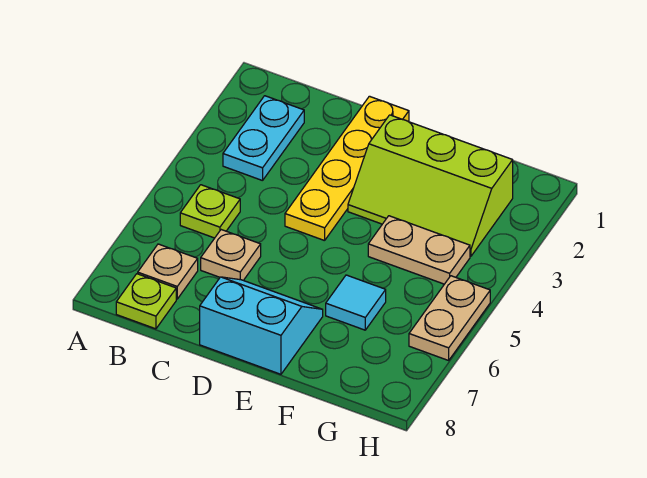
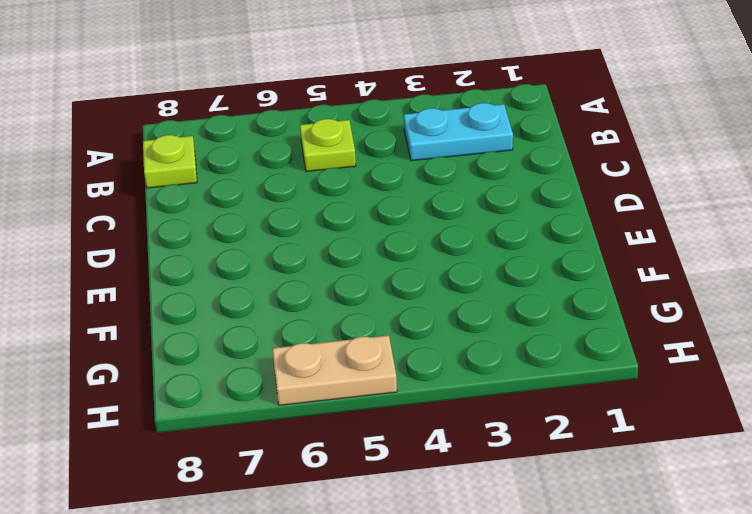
none -> tan 1x1 plate [138,244,198,299]
none -> tan 1x1 plate [201,230,261,280]

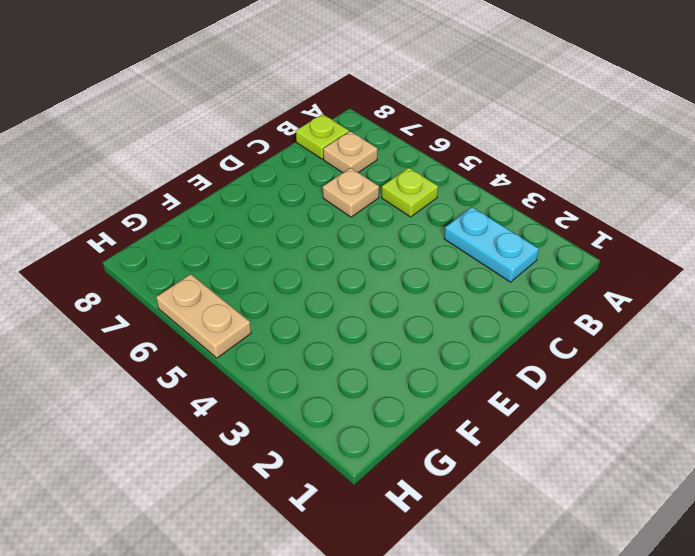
none -> yellow 1x4 plate [285,96,409,241]
none -> cyan 2x2 slope [200,277,323,374]

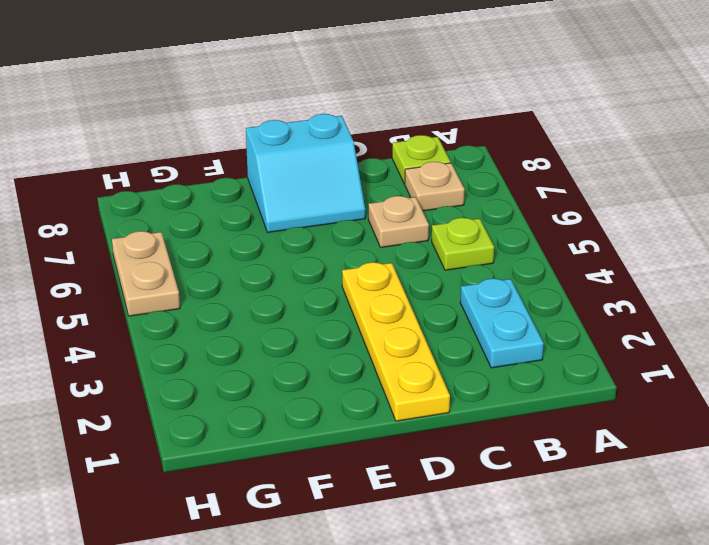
none -> lime 2x3 slope [348,115,513,256]
none -> tan 1x2 plate [368,216,470,284]

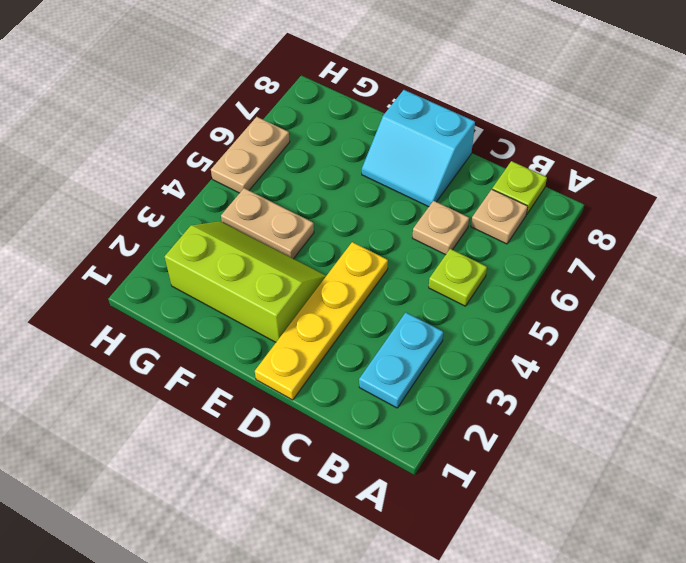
none -> cyan 1x1 tile [326,275,386,330]

